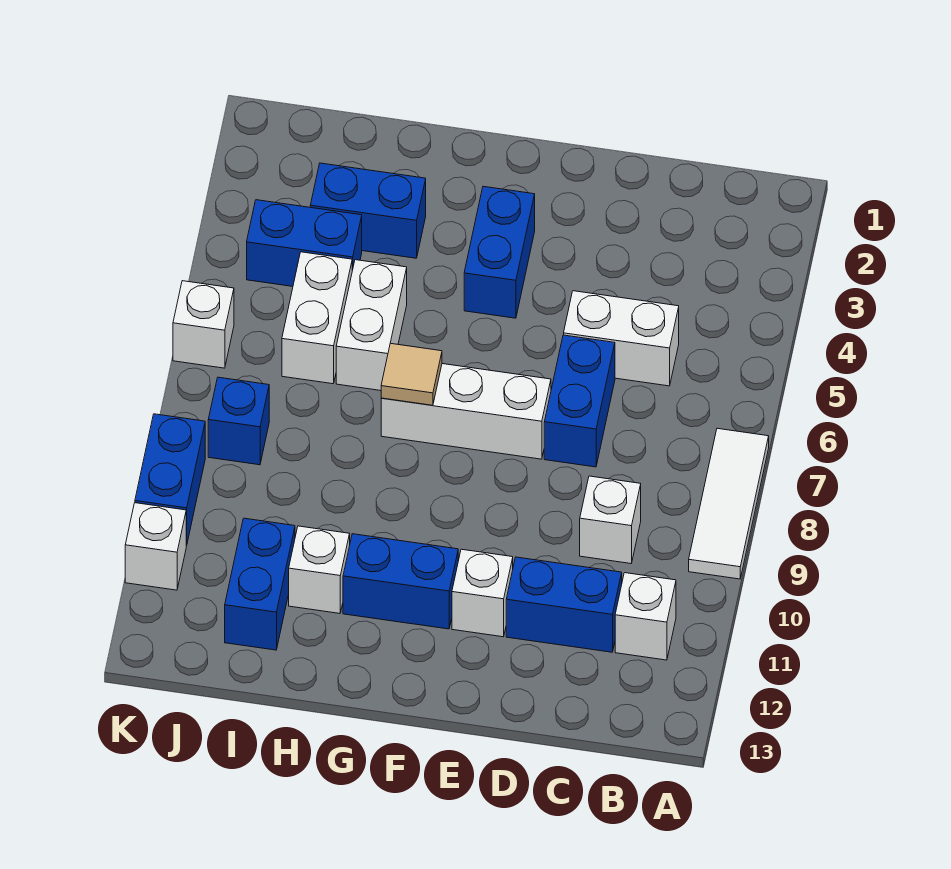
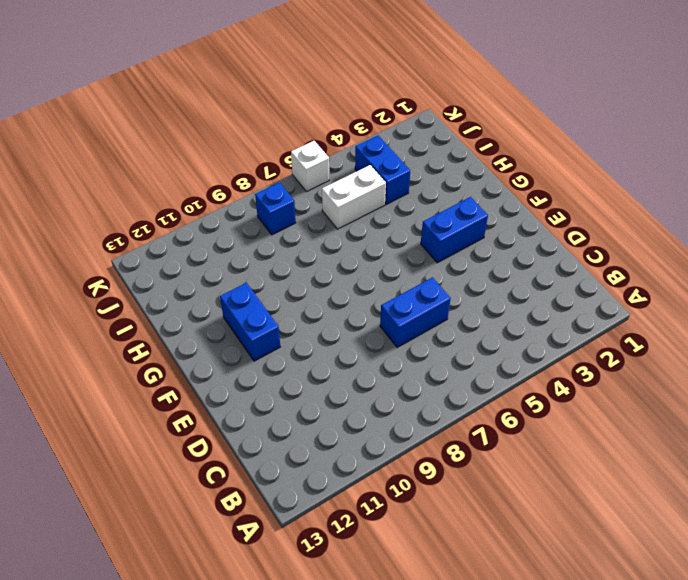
none -> white 1x3 tile [689,428,769,579]
none -> white 1x1 brick [615,573,676,660]
none -> white 1x2 brick [564,291,679,386]

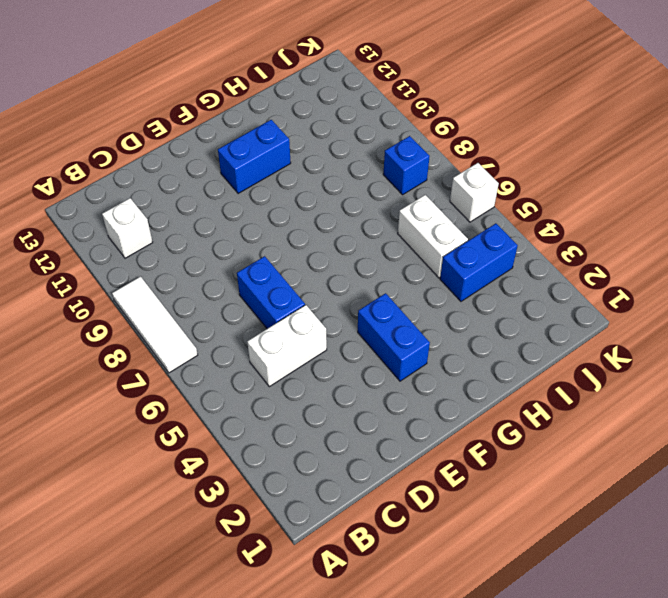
none -> white 1x1 brick [580,476,641,564]
none -> blue 1x2 brick [506,557,622,652]
none -> white 1x3 brick [381,364,551,459]

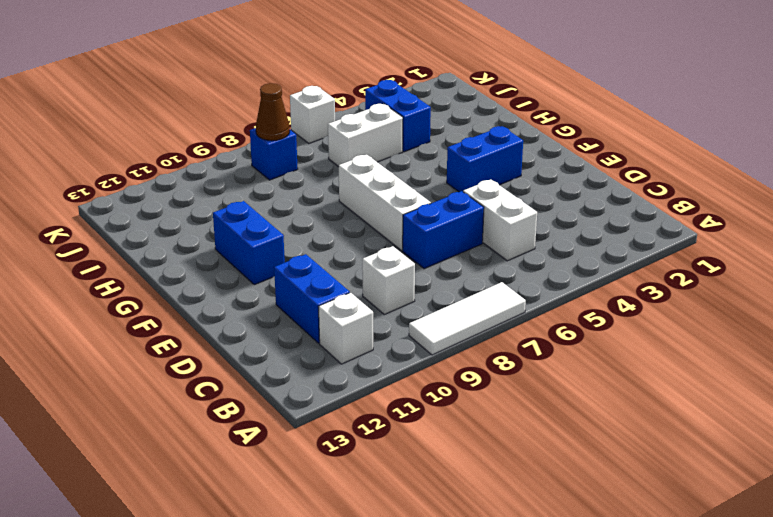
brown 1x1 cone [256,83,290,141] -> none
none -> white 1x1 brick [452,549,513,637]
none -> blue 1x2 brick [310,163,426,258]
none -> white 1x2 brick [336,260,407,391]

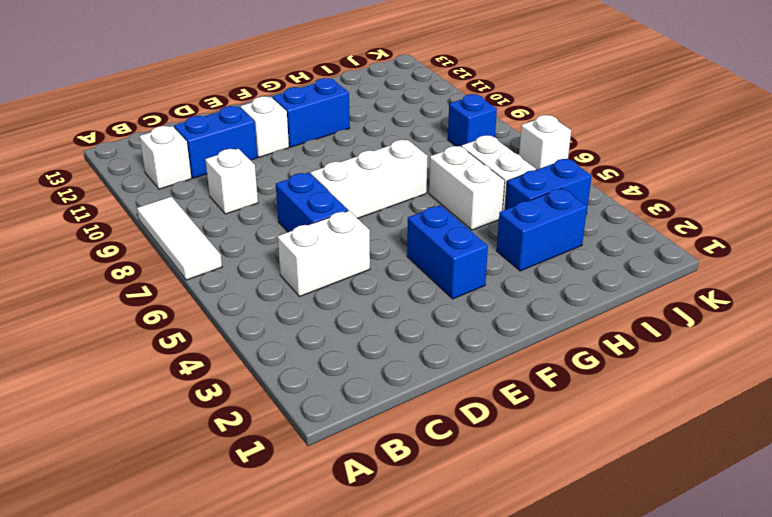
none -> white 1x1 brick [289,526,350,613]
none -> blue 1x2 brick [225,518,295,650]
none -> blue 1x2 brick [135,414,205,546]

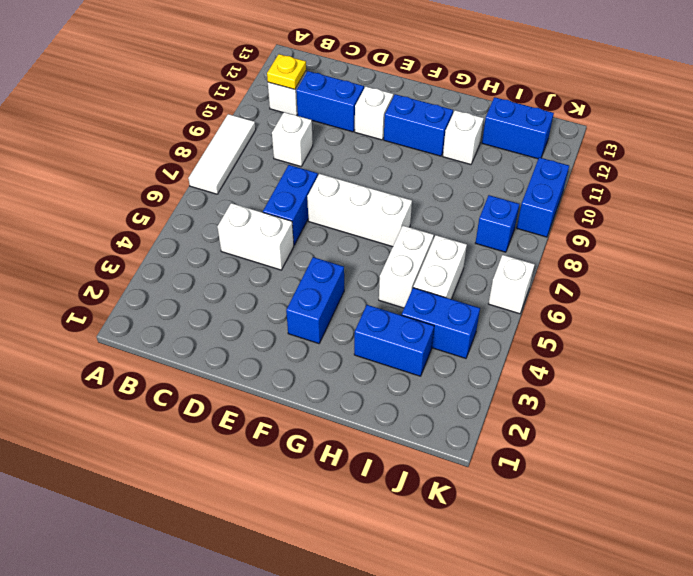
yellow 1x1 plate [267,54,306,89] -> none
blue 1x2 brick [482,97,554,159] -> blue 1x2 brick turned to [225,518,295,650]
none -> white 1x1 brick [125,503,186,590]
none -> tan 1x1 tile [381,343,442,405]

